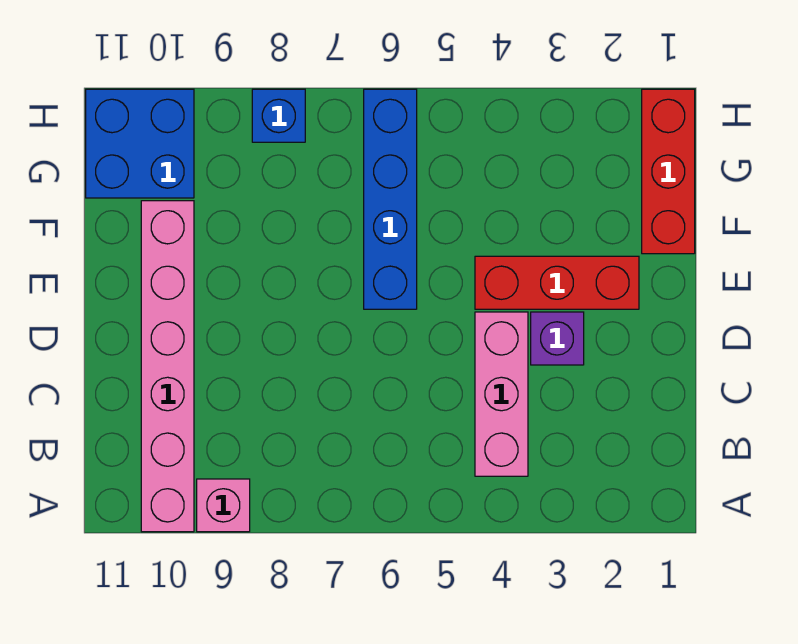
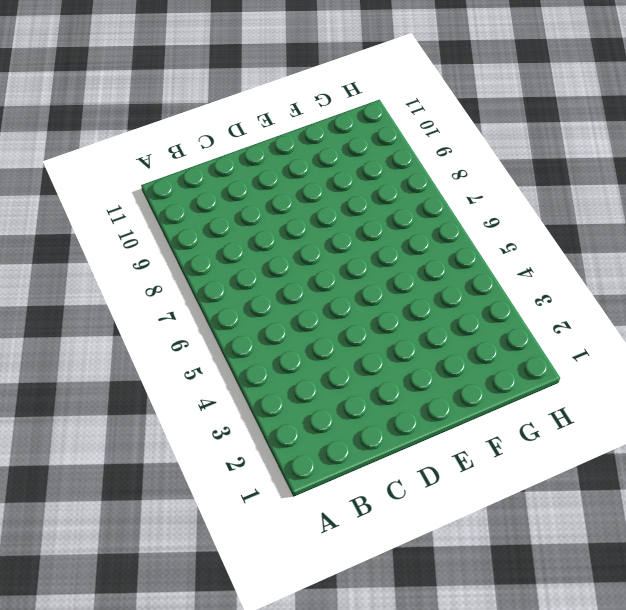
none -> pink 1x1 brick [197,479,250,532]
none -> pink 1x6 brick [141,201,194,532]

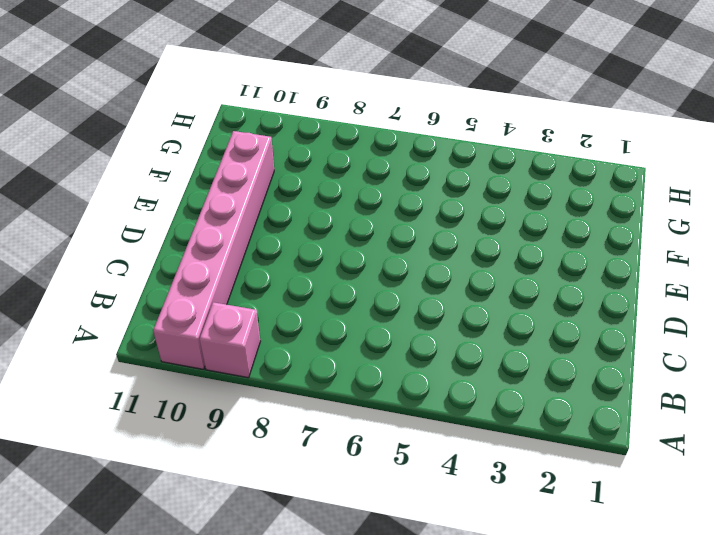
none -> pink 1x3 brick [475,312,528,476]
none -> purple 1x1 brick [531,312,584,365]

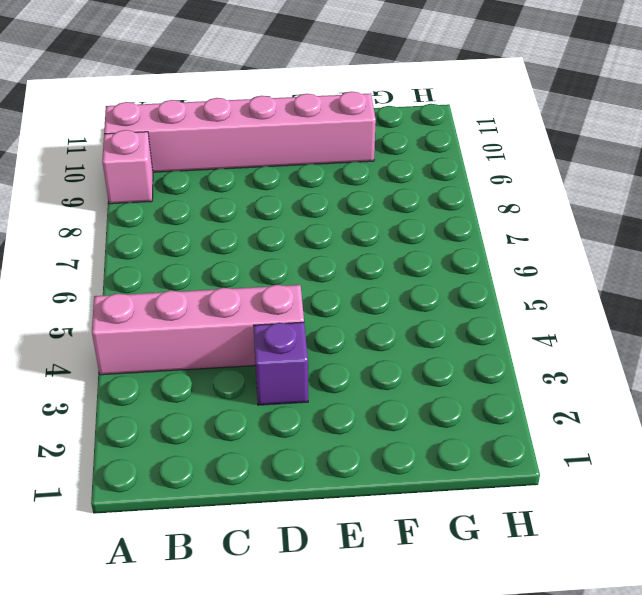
pink 1x4 brick [92,285,304,375] -> pink 1x3 brick [475,312,528,476]
none -> red 1x3 brick [475,256,639,309]
none -> blue 1x4 brick [364,89,417,309]

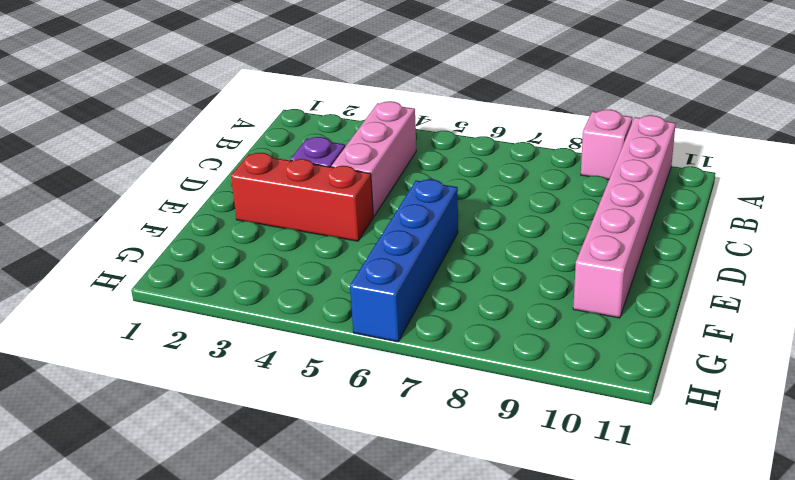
none -> red 1x3 brick [642,89,695,254]
none -> blue 2x2 brick [86,89,194,198]

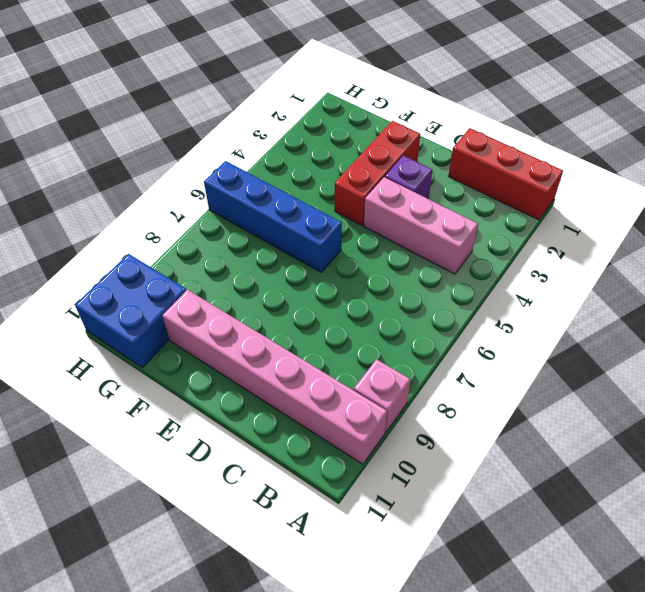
red 1x3 brick [449,128,563,220] -> red 1x3 brick moved to [642,89,695,254]
none -> blue 1x1 brick [252,89,305,142]

